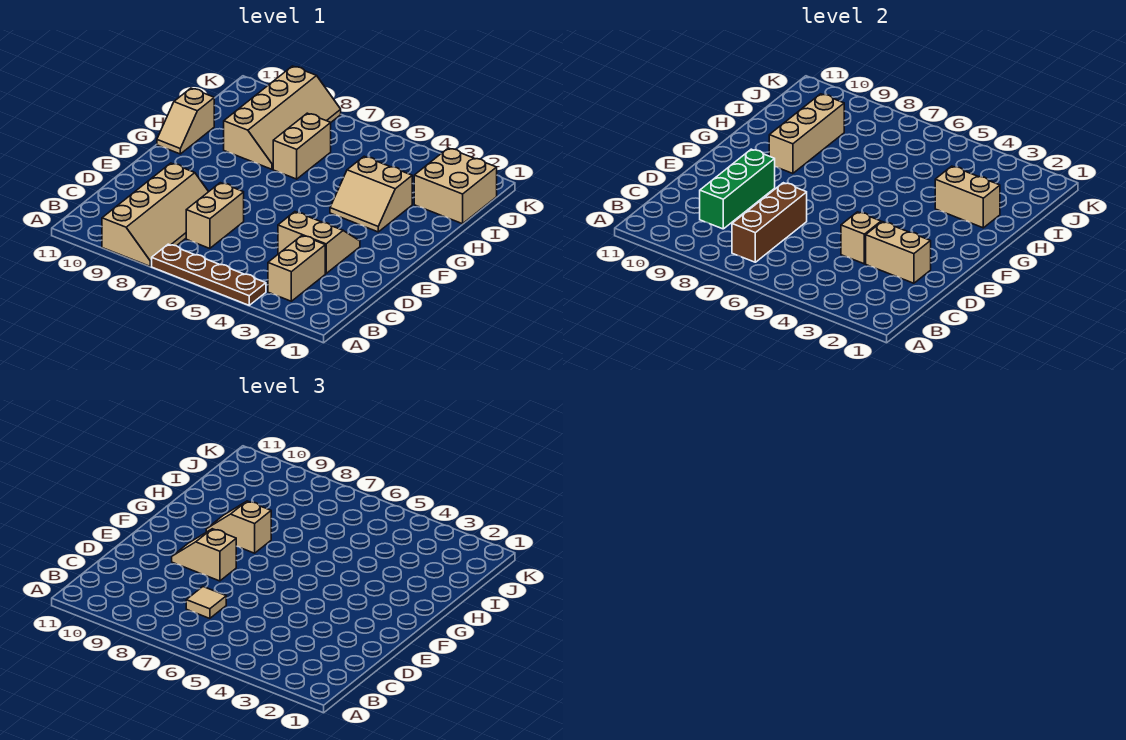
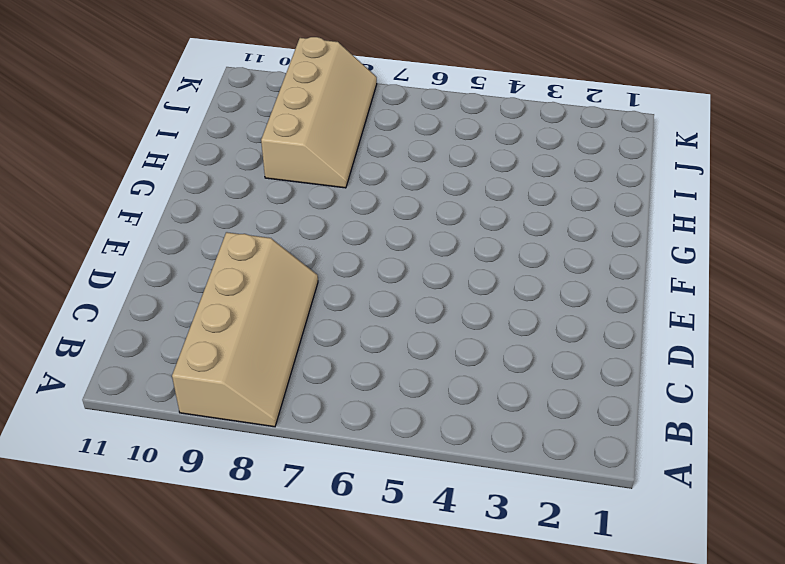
none -> brown 1x4 plate [152,244,266,305]
none -> tan 1x2 brick [268,236,325,301]
none -> tan 1x2 brick [186,183,244,248]

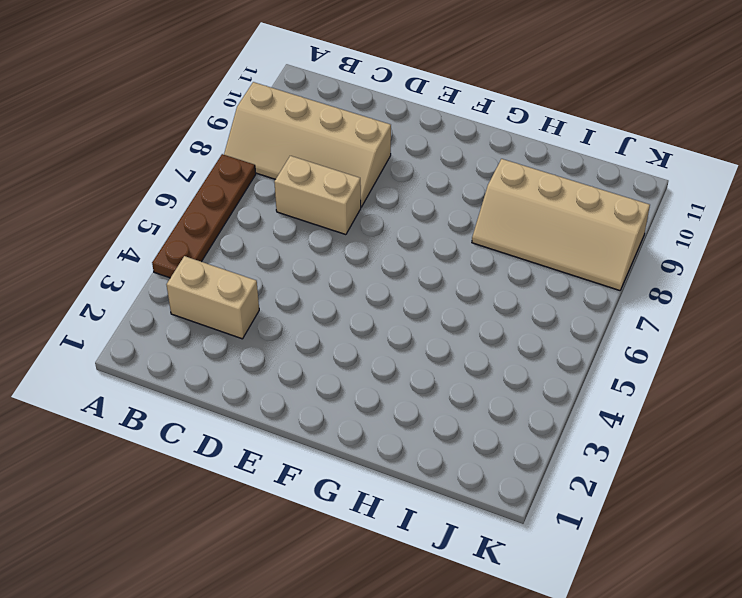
none -> tan 2x2 slope [278,212,360,273]
none -> tan 2x2 slope [330,156,412,232]
none -> tan 1x2 slope [157,88,214,154]

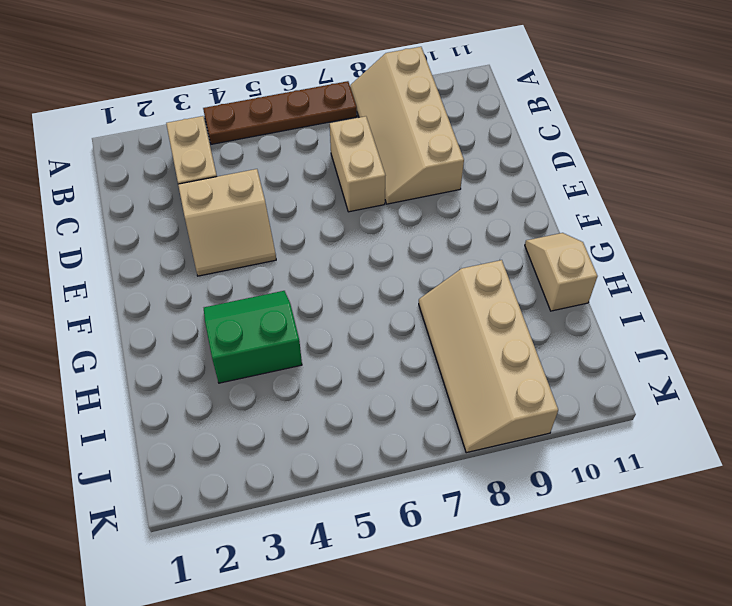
green 2x2 slope [204,291,302,383] -> tan 2x2 slope [330,156,412,232]
none -> tan 1x2 brick [273,113,331,179]
none -> tan 2x2 brick [414,148,497,224]
none -> brown 1x3 brick [732,183,807,262]

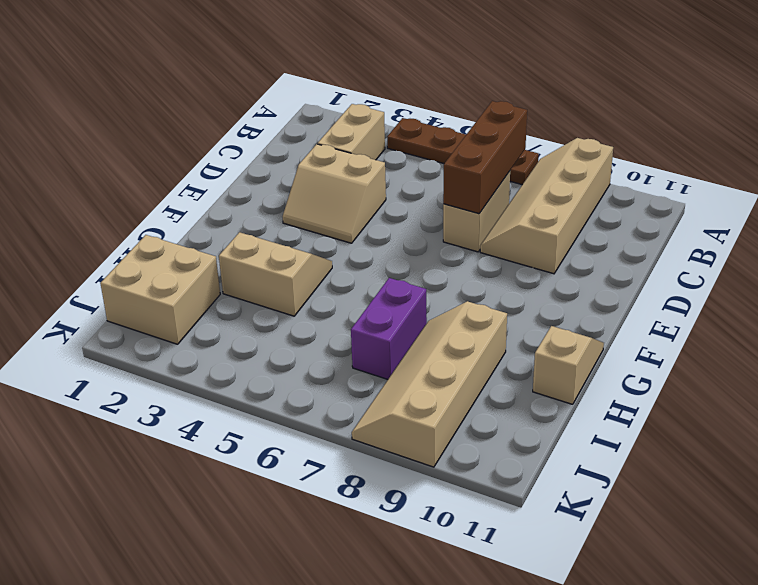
purple 1x2 brick [351,278,427,379] -> tan 1x2 brick [273,113,331,179]
none -> green 1x3 brick [700,149,775,229]
none -> tan 1x2 brick [866,222,931,283]
none -> tan 1x1 brick [841,212,881,264]

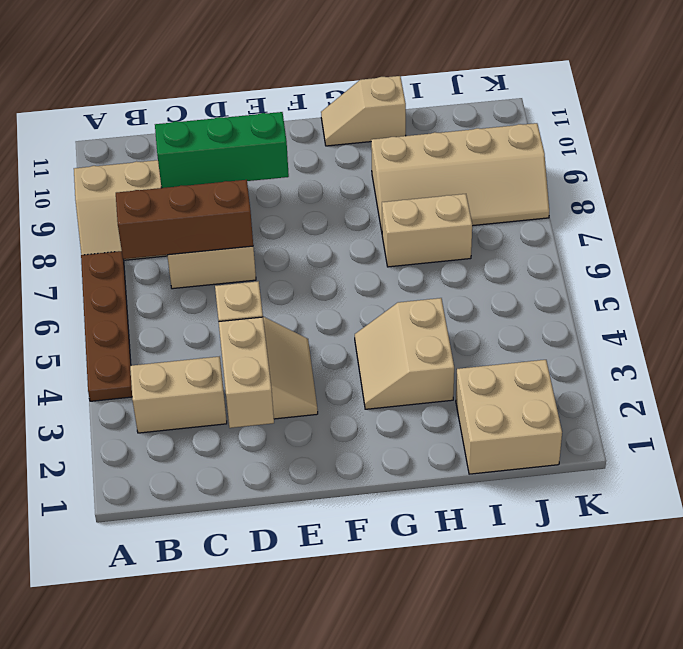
none -> tan 1x3 brick [769,94,844,174]
none -> tan 1x2 brick [935,166,1000,228]
none -> tan 1x1 tile [186,587,226,618]

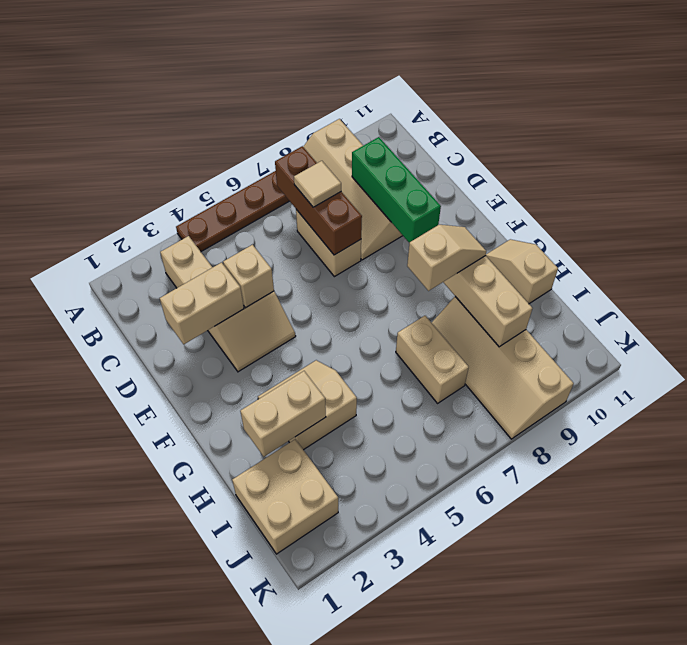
none -> tan 1x2 slope [172,529,236,581]

